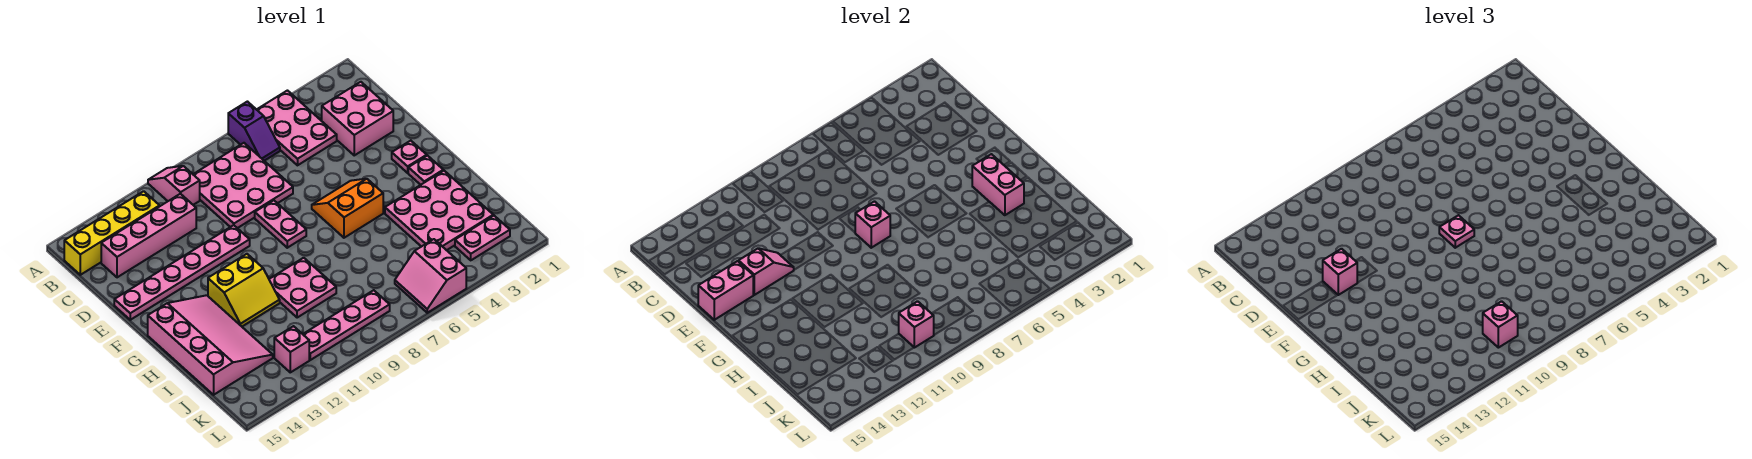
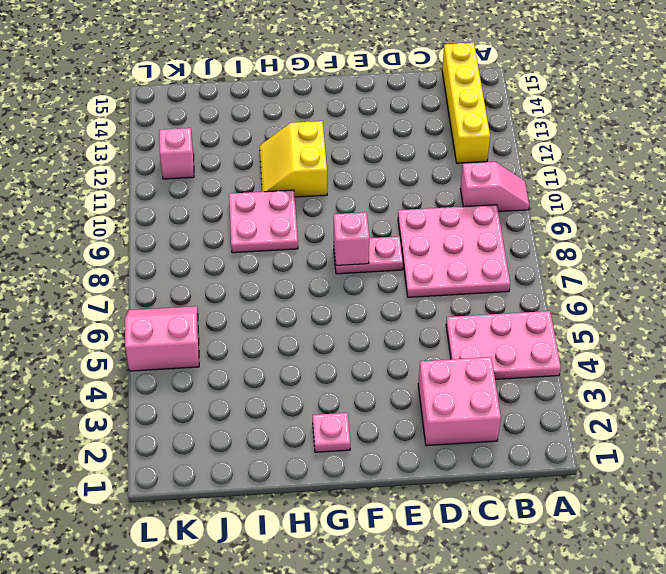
none -> purple 1x2 slope [228,102,280,161]
none -> pink 1x4 brick [101,194,196,277]
none -> pink 1x6 plate [114,225,250,320]

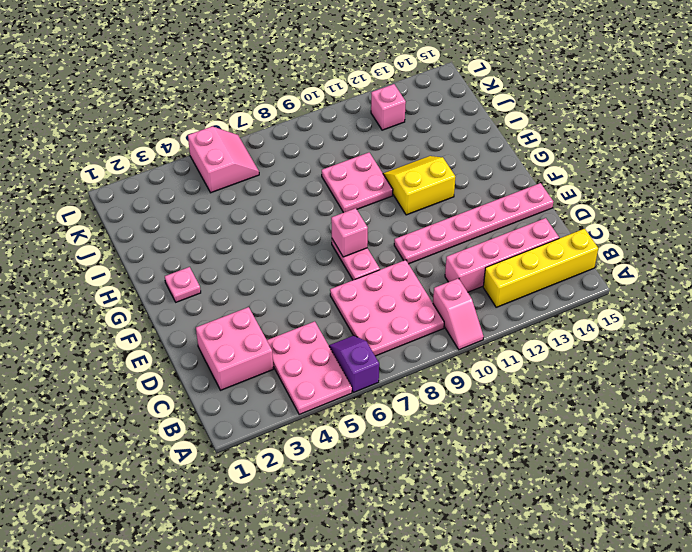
none -> pink 1x1 plate [392,141,427,173]
none -> orange 2x2 slope [312,179,383,238]
none -> pink 3x4 slope [148,295,273,395]

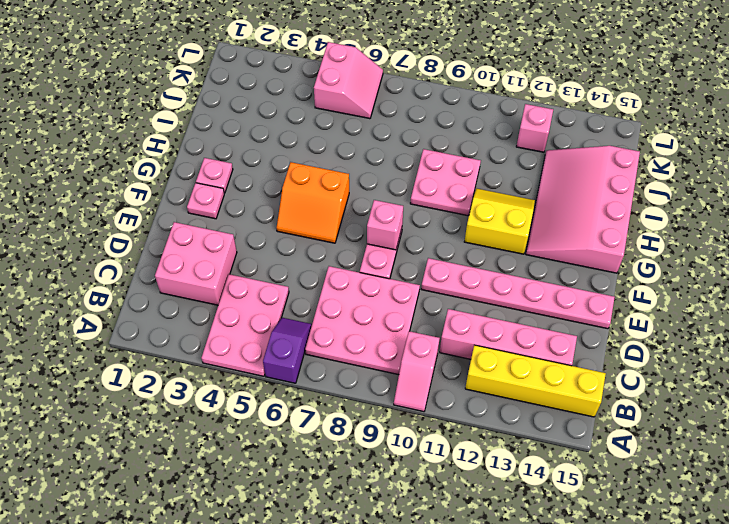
none -> pink 3x3 plate [385,171,493,250]
none -> pink 1x2 plate [455,216,510,260]
none -> pink 1x4 plate [303,290,390,360]

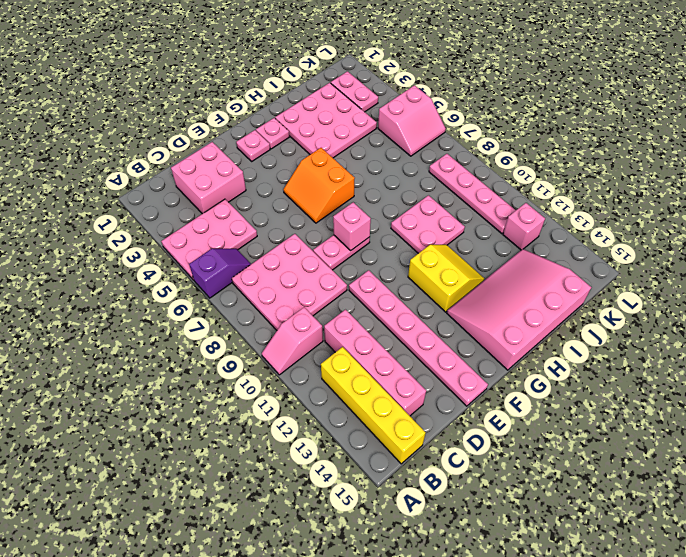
none -> pink 1x2 slope [739,248,794,295]
none -> pink 1x2 brick [698,261,753,320]
none -> pink 1x2 brick [972,154,1024,215]

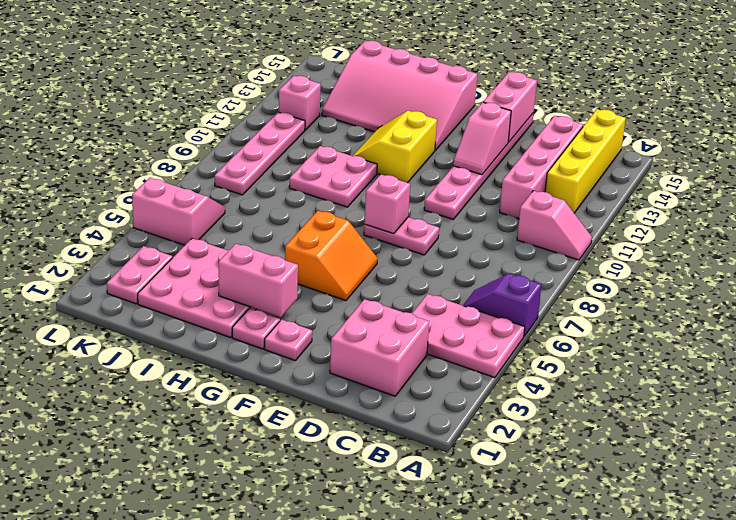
none -> pink 3x3 plate [193,143,293,228]
none -> pink 1x1 brick [899,301,934,348]
none -> pink 1x1 brick [1323,249,1357,295]

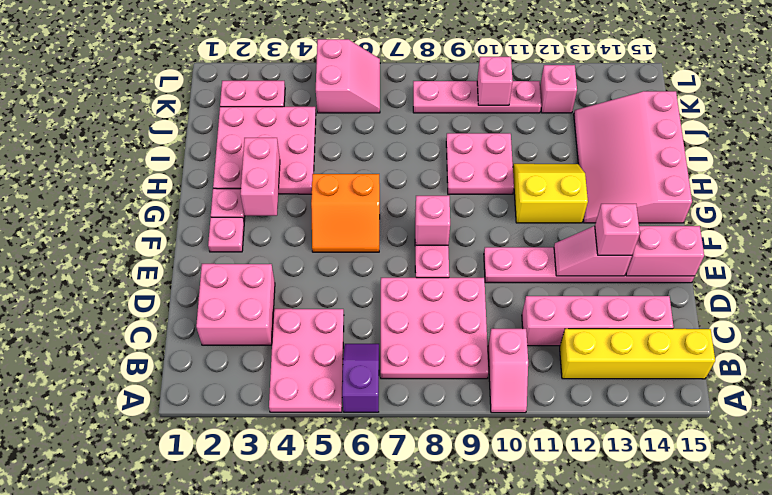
none -> pink 1x1 plate [1439,215,1474,248]
none -> pink 1x1 brick [1483,301,1518,348]

